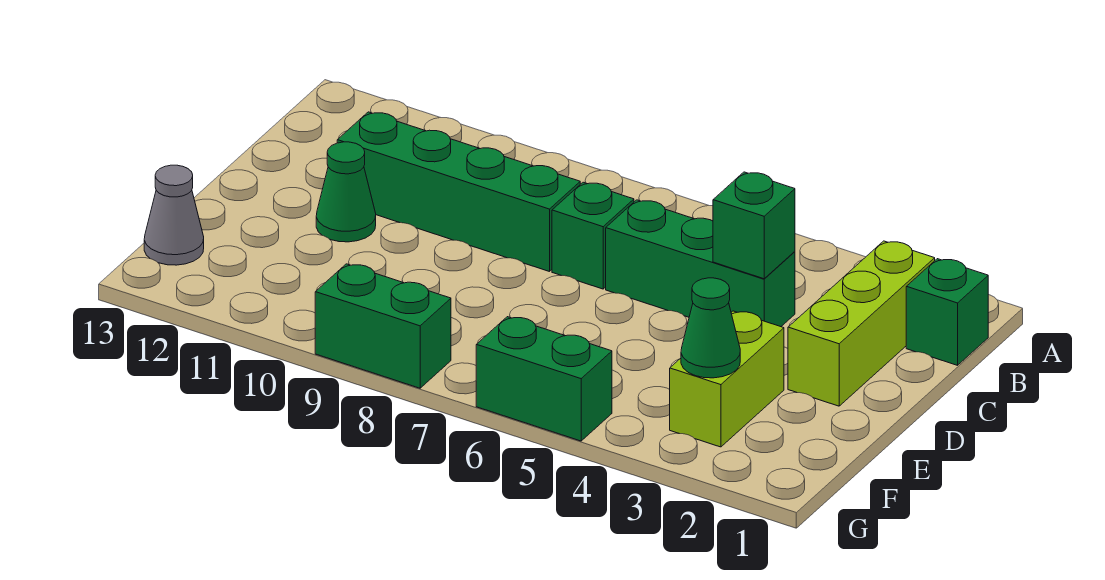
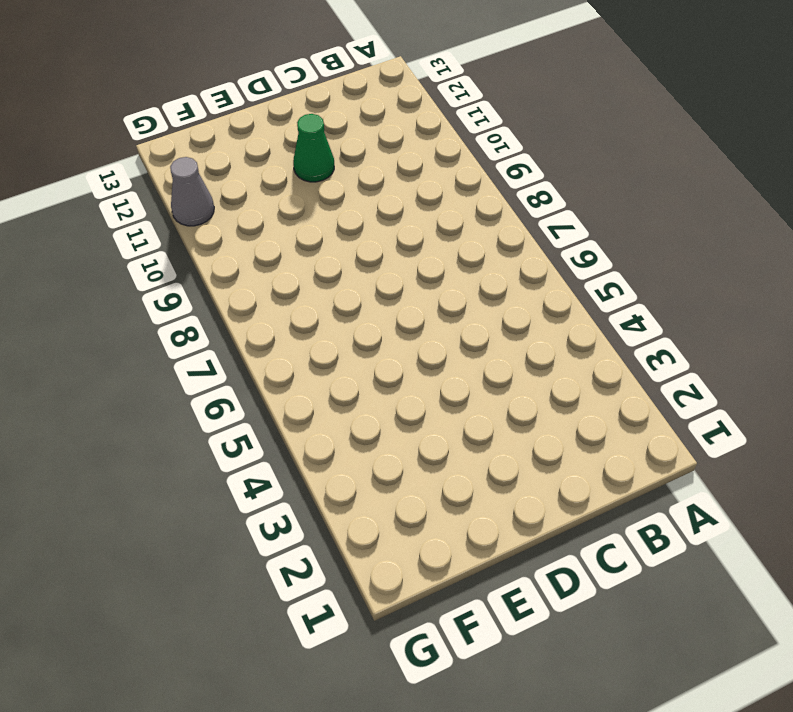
grey 1x1 cone [170,157,214,226] -> grey 1x1 cone moved to [144,165,204,265]
none -> green 1x1 brick [906,259,988,365]
none -> lime 1x3 brick [788,241,935,406]
none -> green 1x3 brick [606,200,795,327]

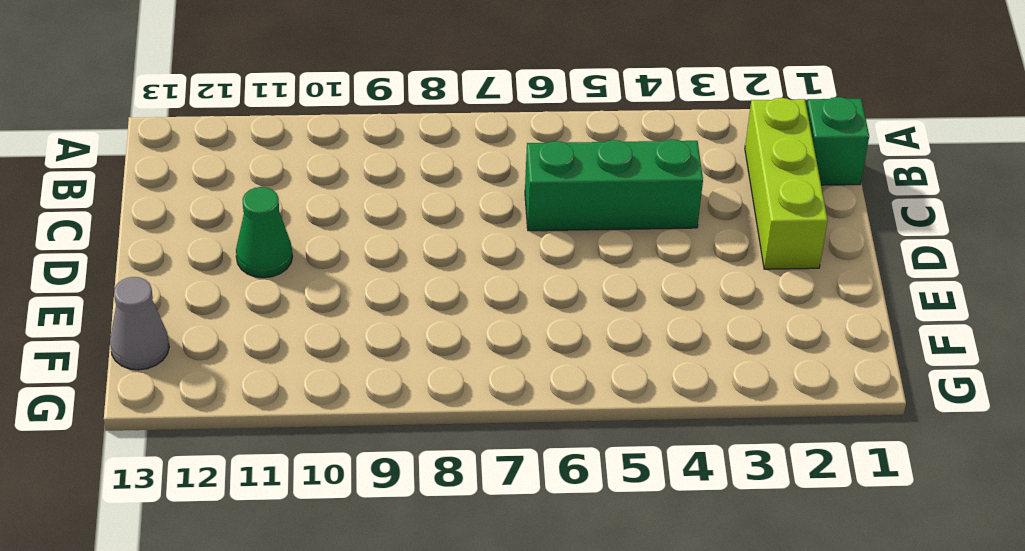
none -> green 1x1 brick [552,182,634,289]
none -> green 1x4 brick [337,112,580,272]
none -> lime 1x2 brick [670,311,784,447]

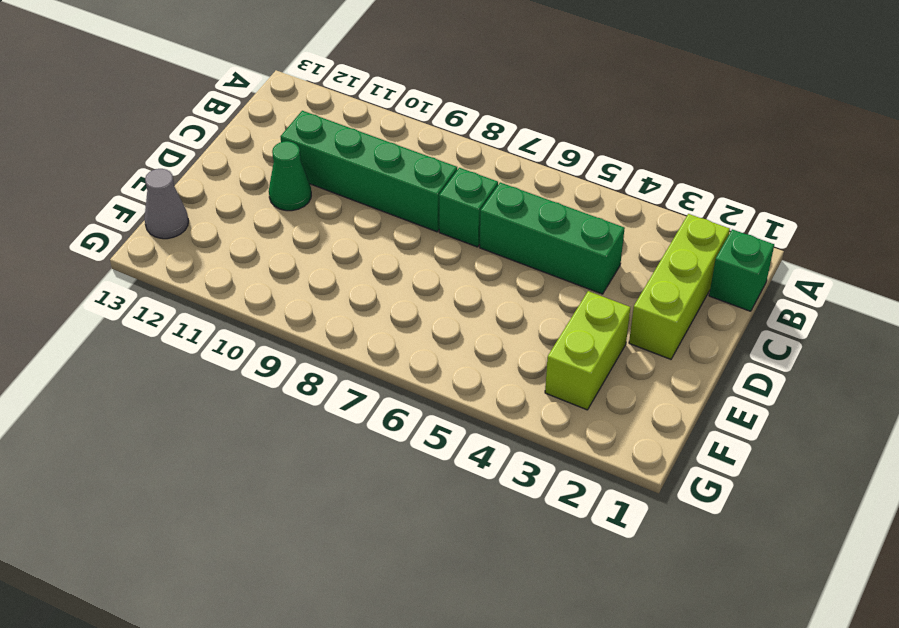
none -> green 1x2 brick [476,317,612,441]
none -> green 1x2 brick [315,264,451,388]
none -> green 1x1 brick [713,172,795,279]

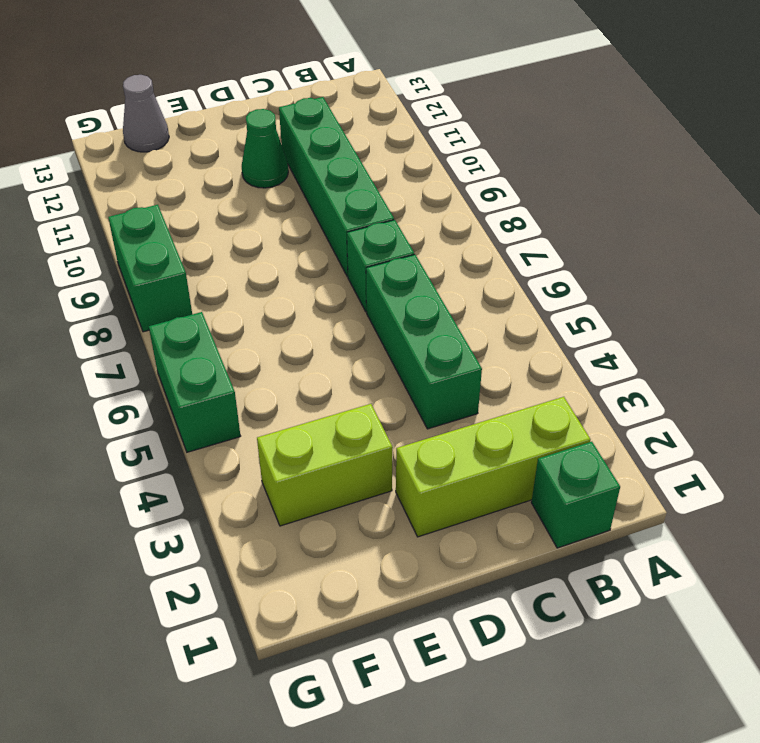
none -> green 1x1 brick [713,172,795,279]
none -> green 1x1 cone [681,278,740,378]

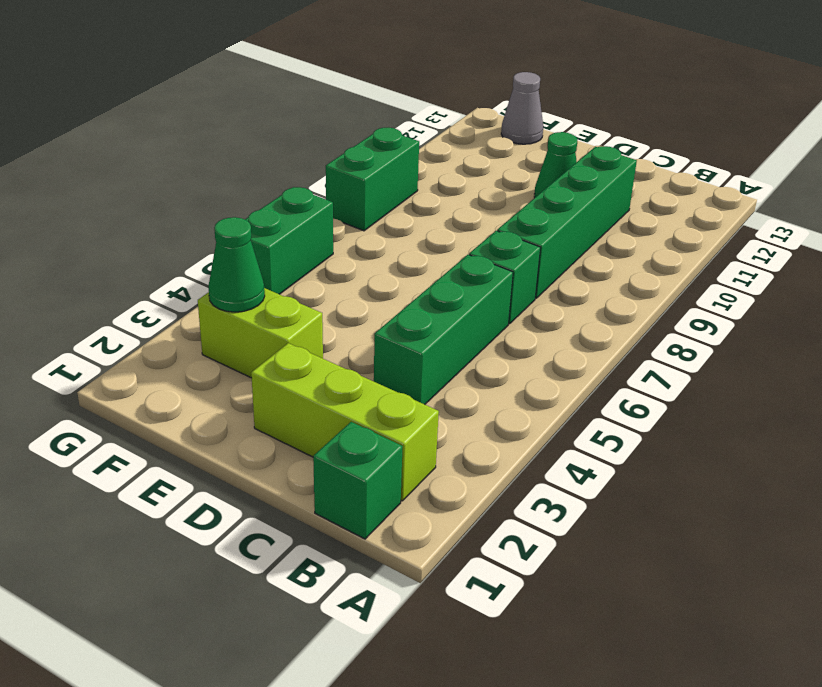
none -> green 1x1 brick [713,172,795,279]

